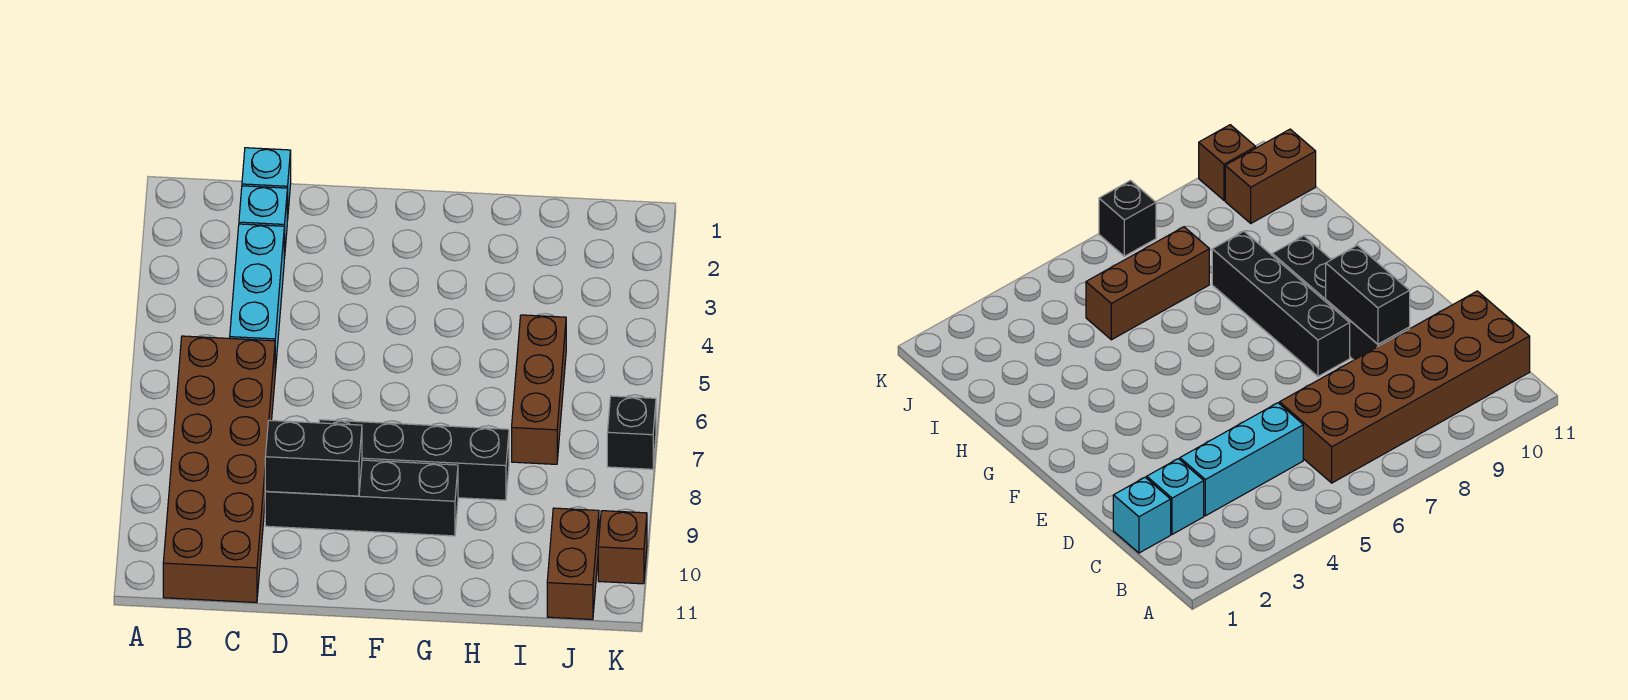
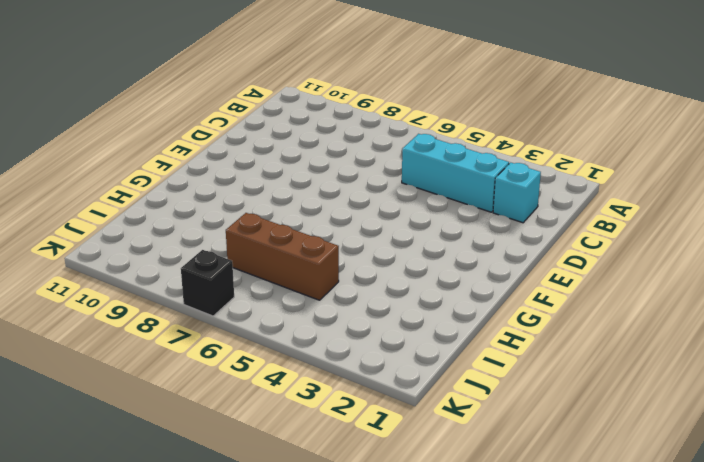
none -> brown 2x6 brick [163,336,275,603]
none -> cyan 1x1 brick [242,148,291,221]

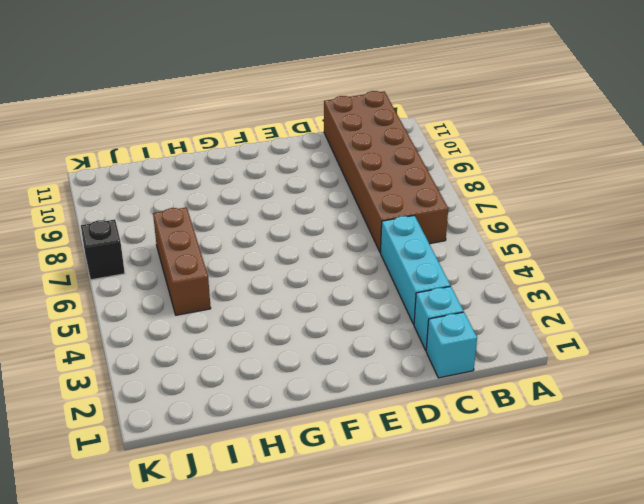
none -> black 1x4 brick [265,460,458,536]
none -> black 1x4 brick [319,420,509,500]

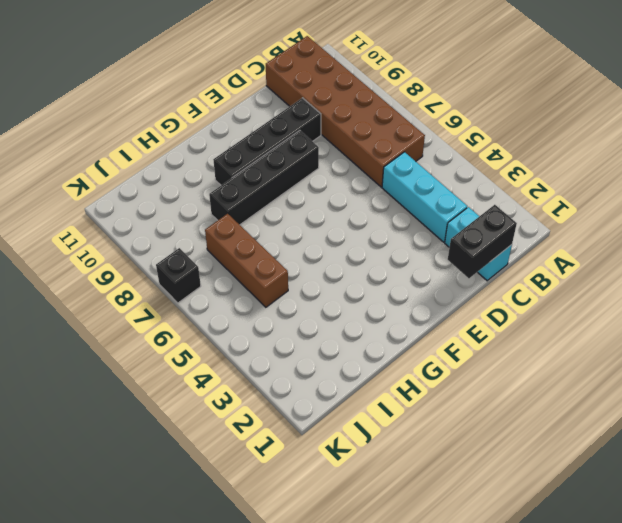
black 1x2 brick [448,205,517,278] -> black 1x2 brick moved to [265,420,362,496]
none -> brown 1x2 brick [547,508,599,620]
none -> brown 1x1 brick [598,511,647,584]

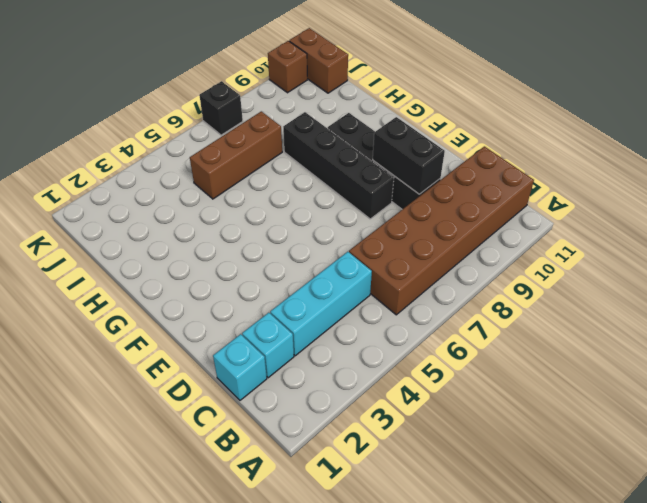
brown 1x2 brick [289,28,348,93] -> brown 1x2 brick turned to [547,508,599,620]

